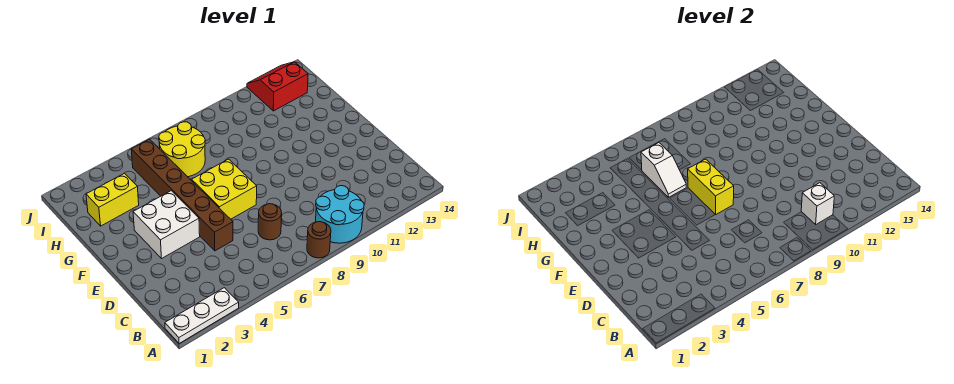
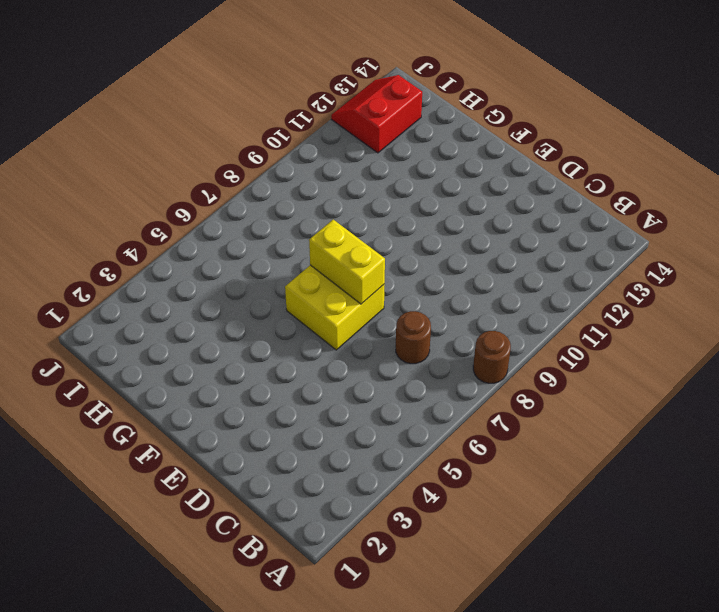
none -> white 1x3 plate [165,288,239,344]
none -> cyan 2x2 round brick [316,186,364,243]
none -> brown 1x6 brick [131,139,233,251]

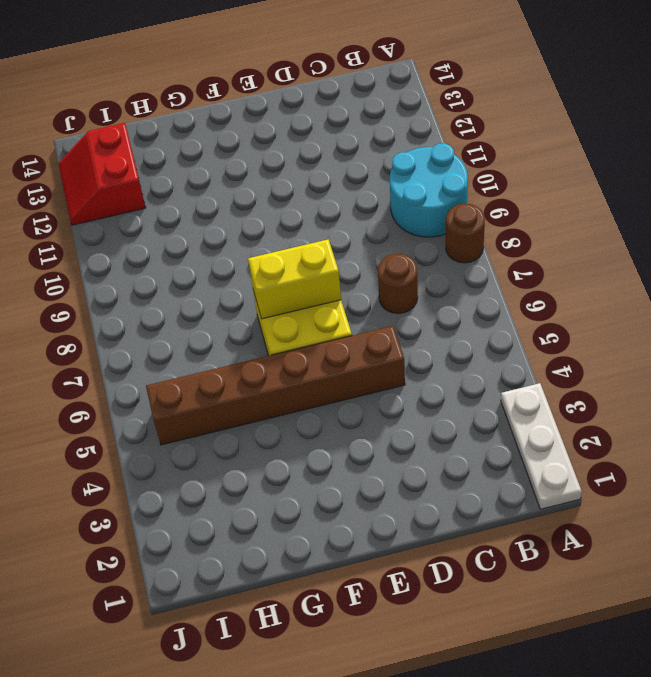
none -> white 2x2 brick [133,191,200,258]
none -> yellow 1x2 brick [86,173,139,226]
none -> yellow 2x2 round brick [159,122,205,177]

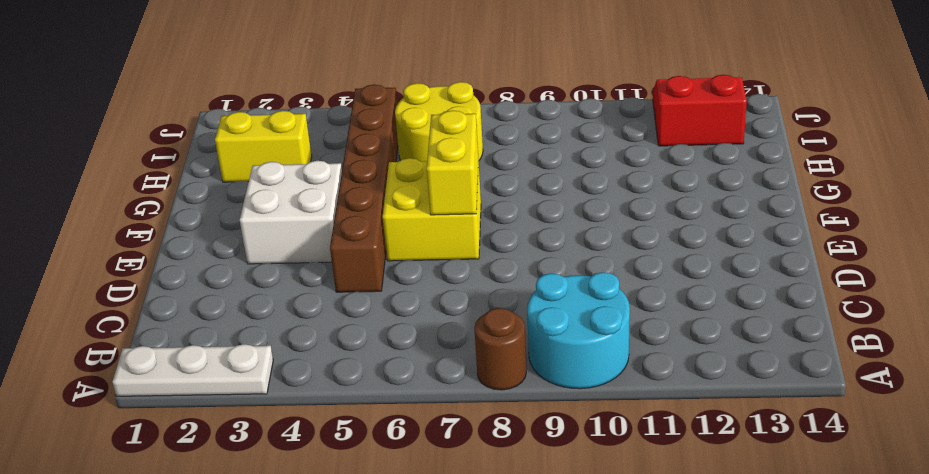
none -> brown 1x1 round brick [258,204,282,240]
none -> white 1x1 brick [801,183,834,224]
none -> white 1x2 slope [641,143,686,197]

